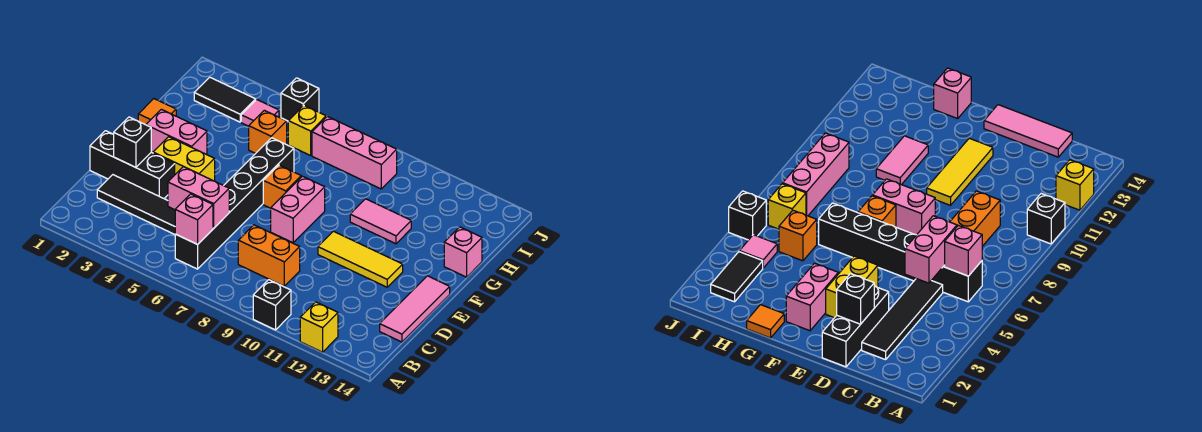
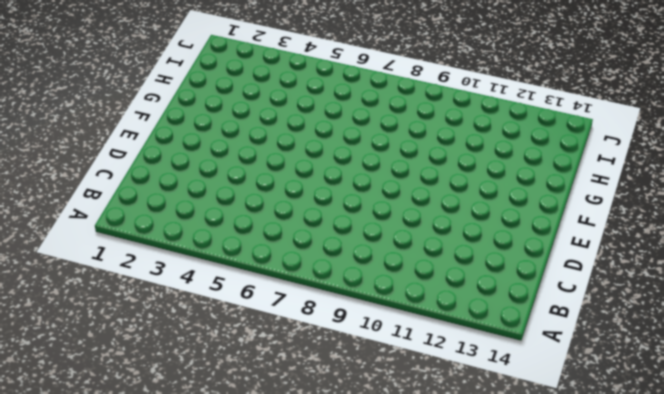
none -> black 1x1 brick [253,280,291,330]
none -> yellow 1x1 brick [300,302,338,352]
none -> black 1x6 brick [175,138,294,269]

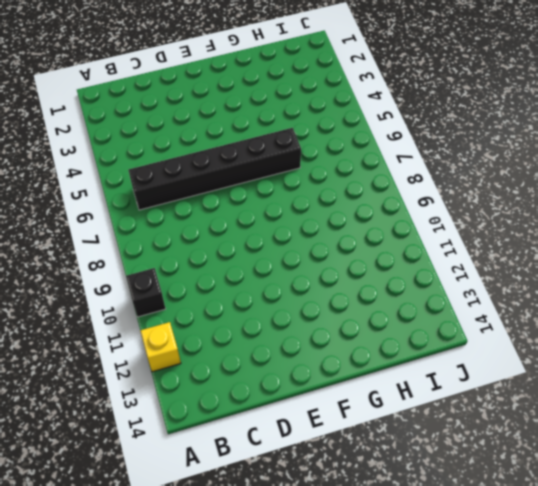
none -> black 1x4 tile [97,175,175,234]
none -> orange 1x2 brick [238,225,300,286]
none -> pink 1x3 tile [380,276,450,342]

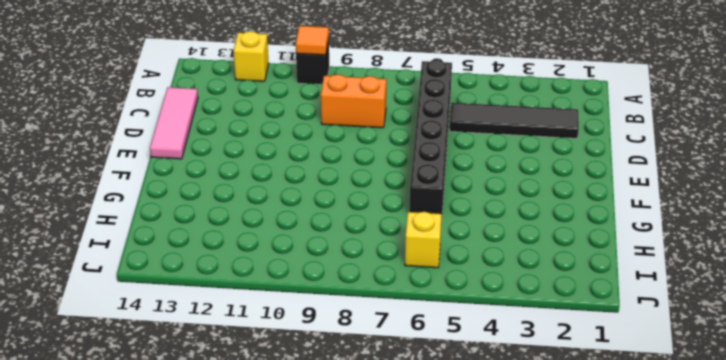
orange 1x1 tile [296,26,329,55] -> orange 1x1 tile moved to [138,99,176,125]
none -> black 1x3 brick [90,131,175,198]
none -> yellow 1x2 brick [153,137,215,181]
none -> pink 1x2 brick [271,176,325,243]

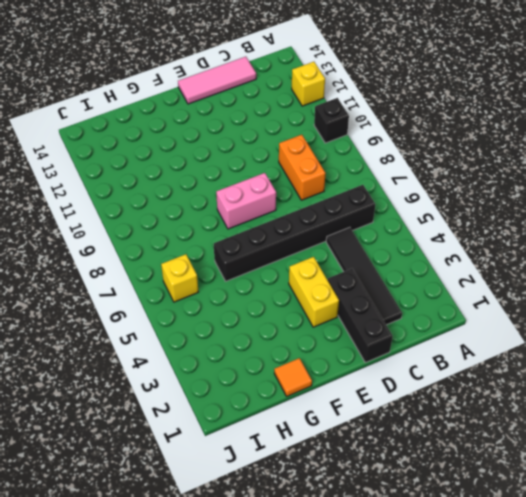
none -> yellow 1x3 tile [318,231,403,287]
none -> pink 1x2 brick [146,109,207,155]
none -> orange 1x1 brick [263,165,301,208]

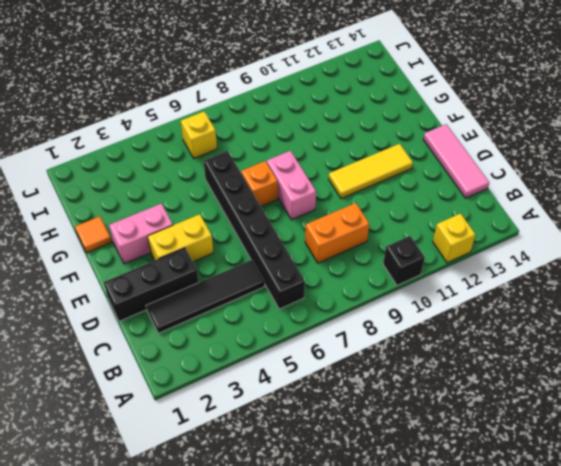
none -> pink 1x2 tile [350,199,411,244]
none -> pink 1x1 brick [444,227,482,277]
none -> orange 1x1 brick [249,110,287,153]

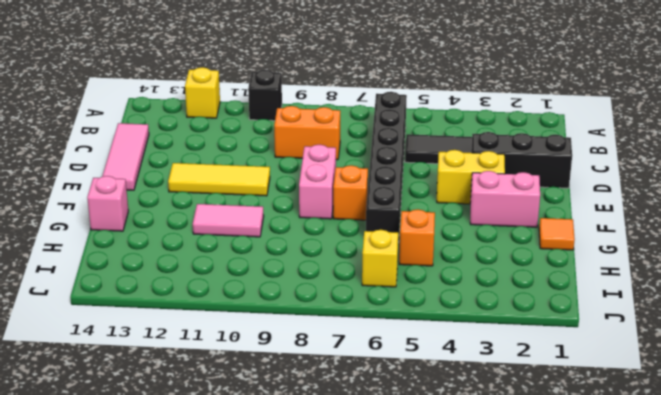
none -> black 1x2 tile [194,77,256,122]
none -> pink 1x1 tile [241,100,279,126]
none -> pink 1x3 brick [312,116,397,189]

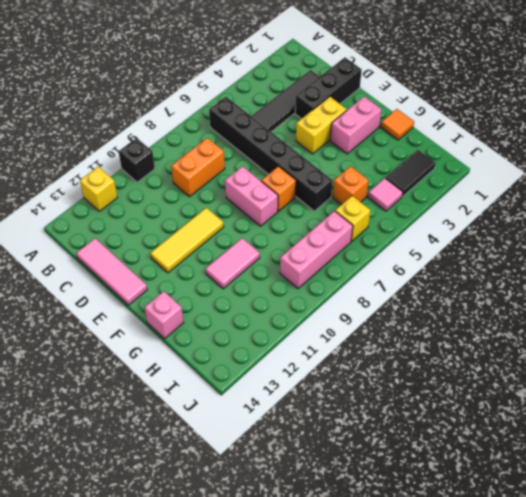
none -> black 1x1 brick [281,78,319,121]
none -> pink 1x1 brick [175,194,213,244]
none -> pink 1x2 brick [168,167,229,228]

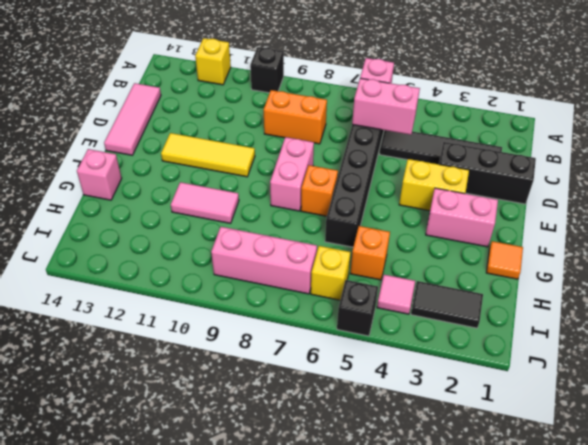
none -> black 1x1 brick [114,117,151,167]

